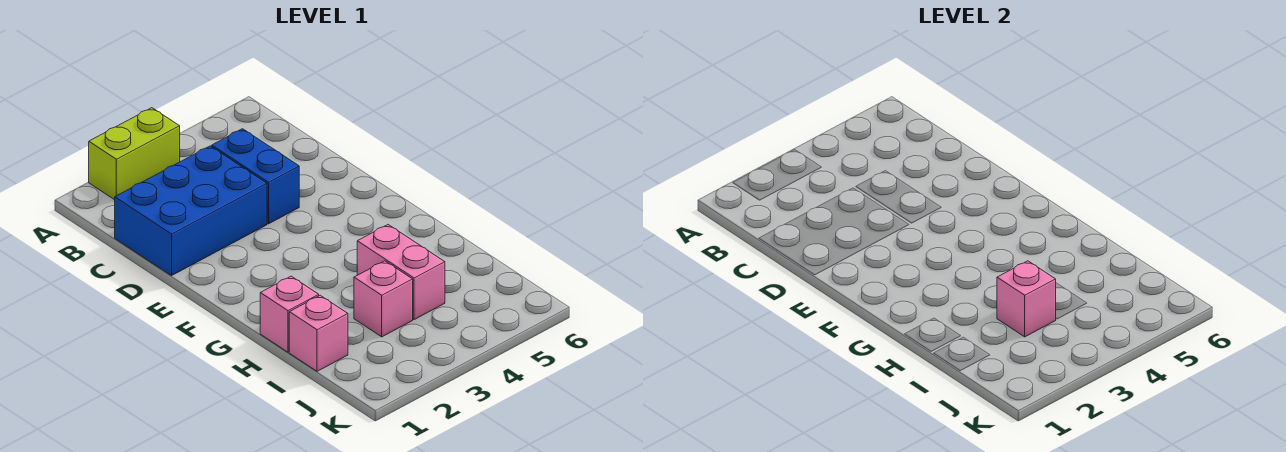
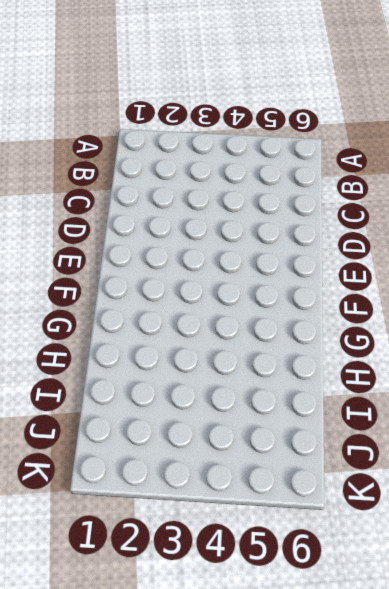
none -> lime 1x2 brick [89,108,180,200]
none -> blue 2x3 brick [115,146,267,276]

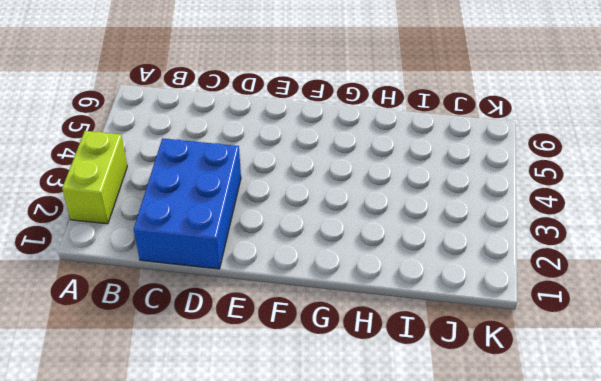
none -> blue 1x2 brick [212,129,299,224]
none -> pink 1x1 brick [260,276,319,352]

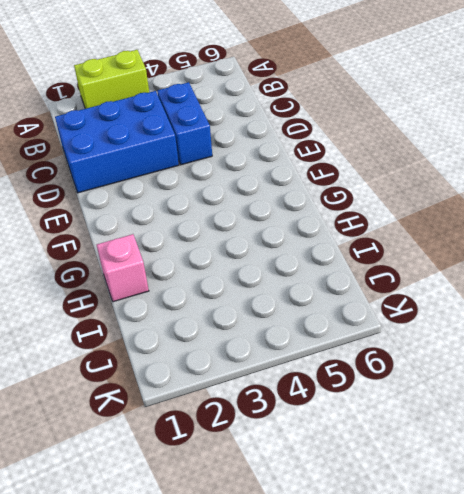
none -> pink 1x2 brick [357,225,445,320]
none -> pink 1x1 brick [289,295,348,371]

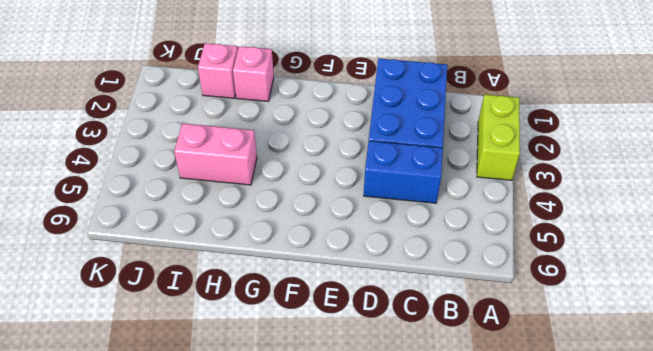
none -> pink 1x1 brick [354,261,413,337]
none -> pink 1x1 brick [997,261,1056,337]

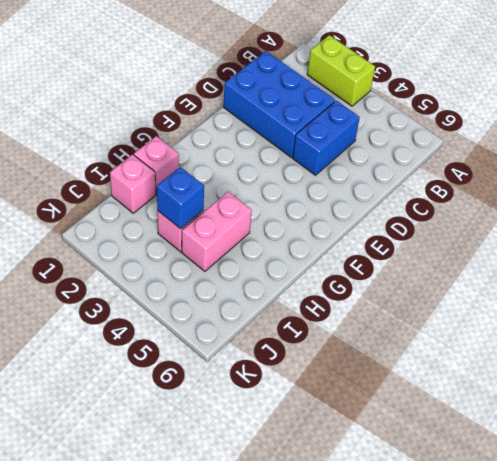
blue 1x1 brick [157,167,204,229] -> pink 1x1 brick [997,261,1056,337]

